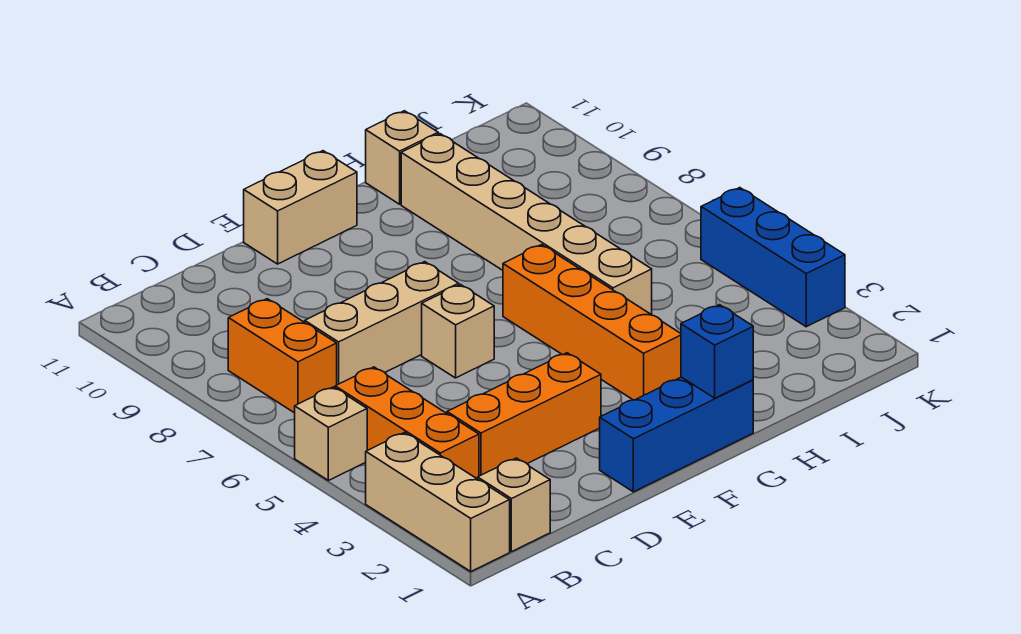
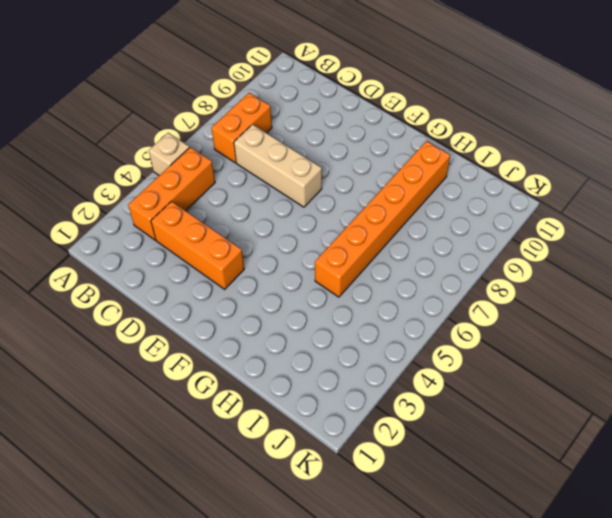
orange 1x6 brick [315,141,450,297] -> tan 1x6 brick [401,134,652,315]
none -> tan 1x3 brick [366,433,510,571]
none -> tan 1x1 brick [478,458,550,552]
none -> blue 1x3 brick [600,377,753,492]

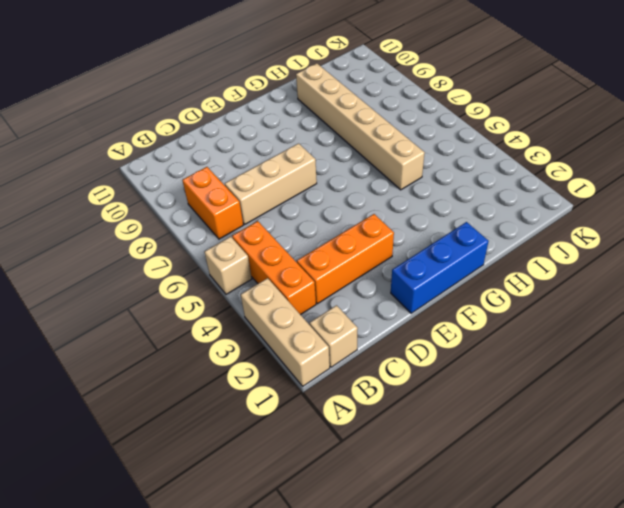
none -> tan 1x1 brick [422,284,494,378]
none -> tan 1x2 brick [244,151,357,264]
none -> orange 1x4 brick [503,245,681,400]

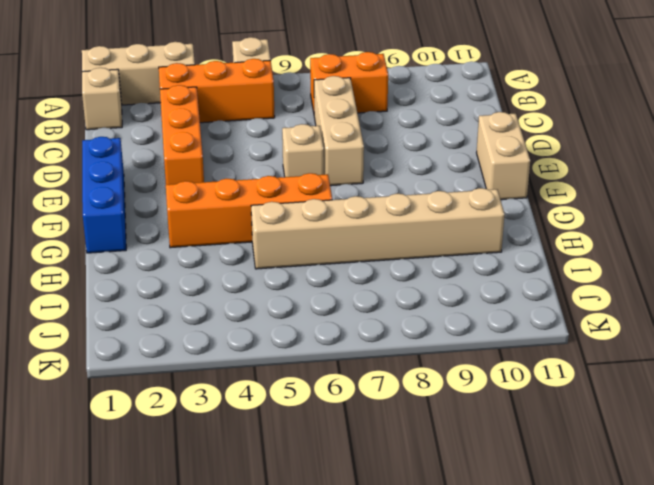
none -> tan 1x1 brick [366,111,438,204]
none -> blue 1x3 brick [701,188,845,327]
none -> blue 1x1 brick [681,305,753,398]

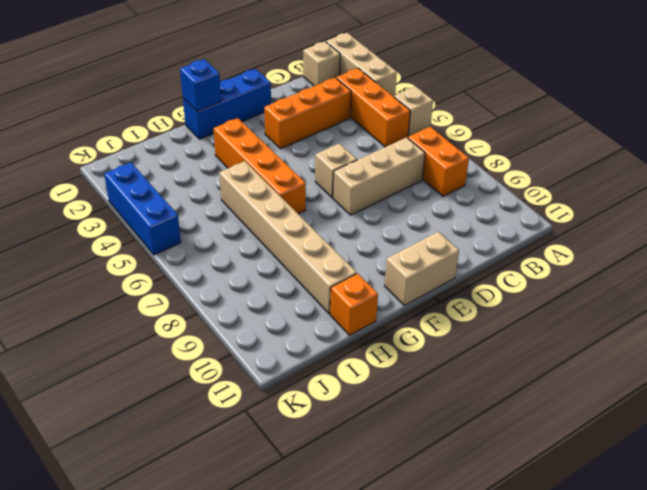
orange 1x1 brick [330,273,378,335] -> tan 1x1 brick [366,111,438,204]

